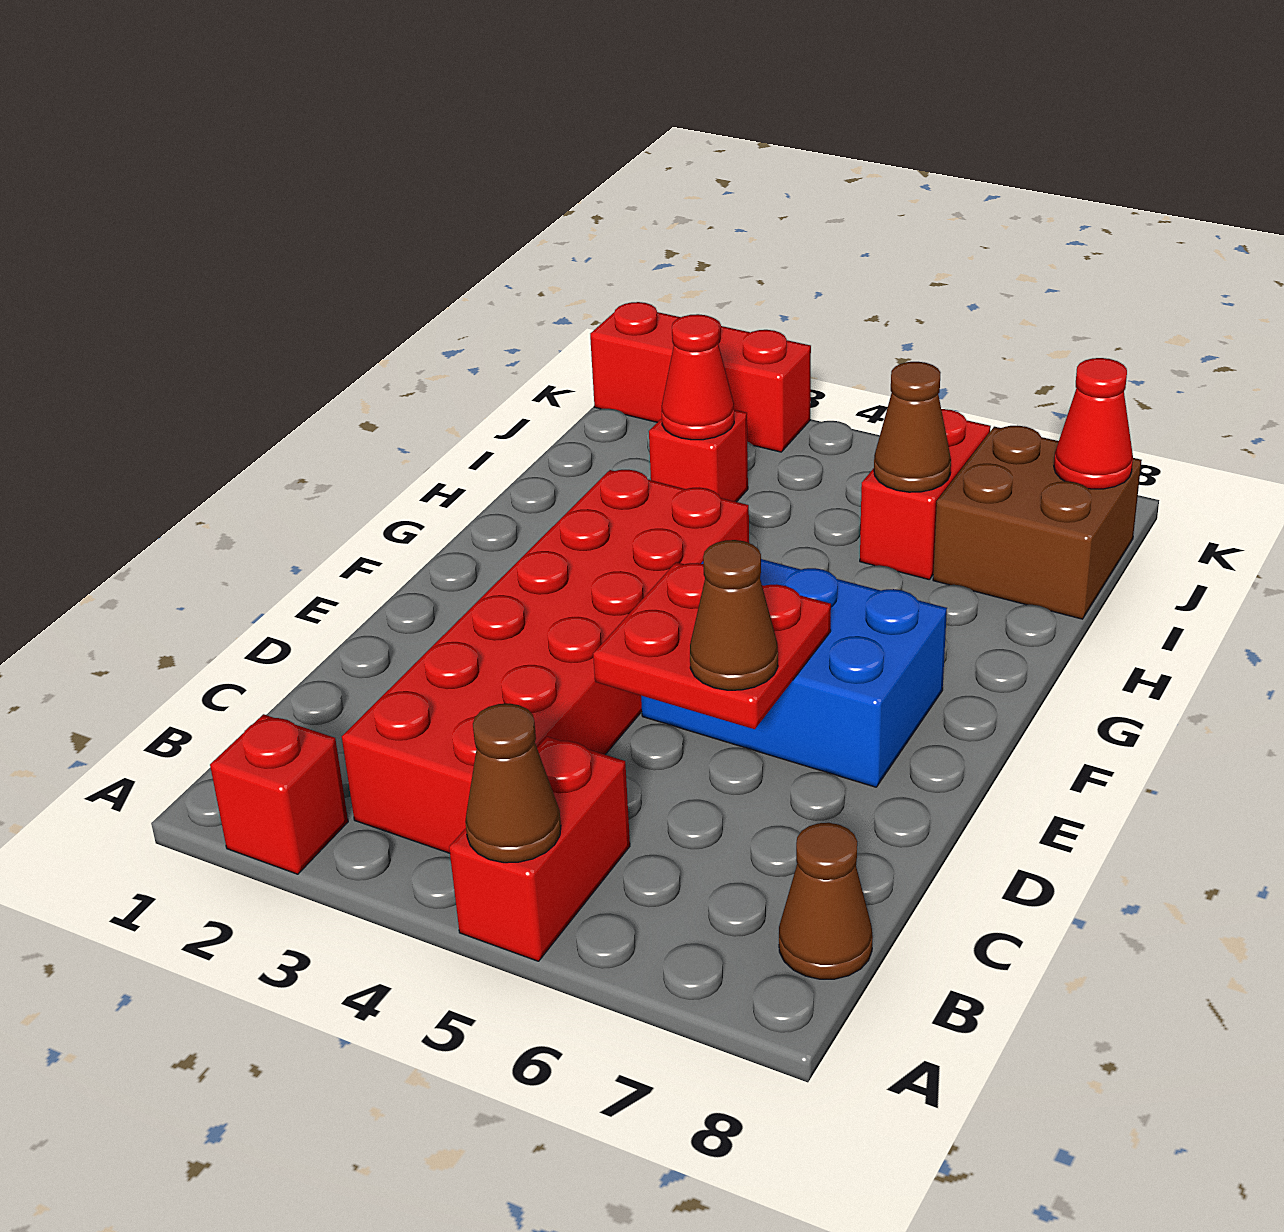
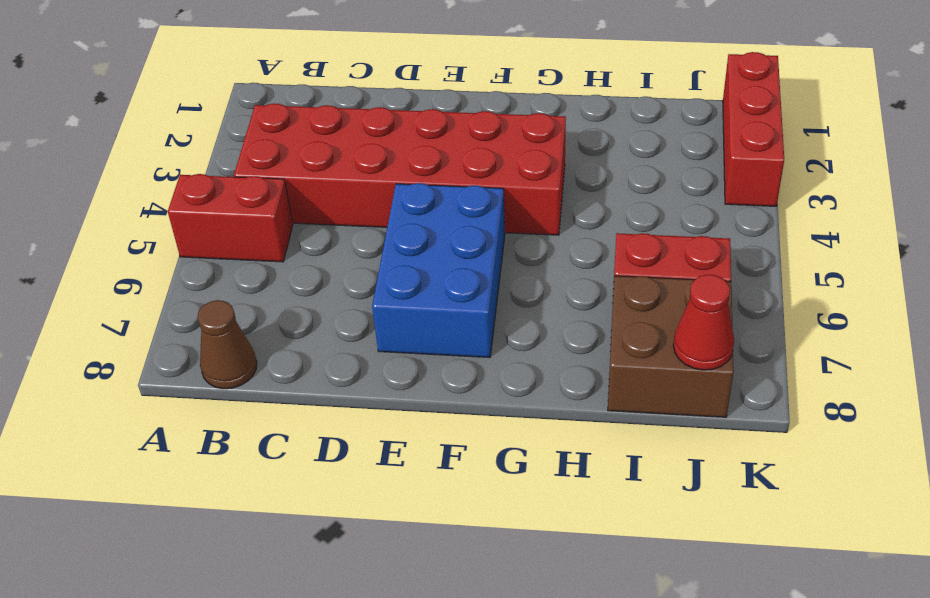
none -> red 1x1 brick [210,714,348,874]
none -> red 1x1 brick [649,410,748,502]
none -> brown 1x1 cone [465,704,561,863]

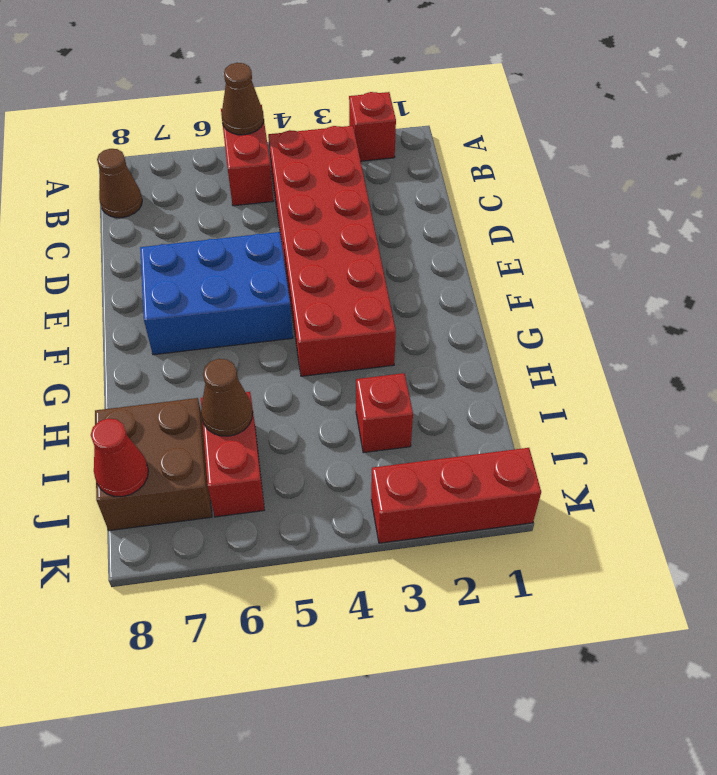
none -> red 2x2 plate [593,562,831,729]
none -> red 1x1 cone [662,314,734,440]
none -> brown 1x1 cone [690,540,778,690]

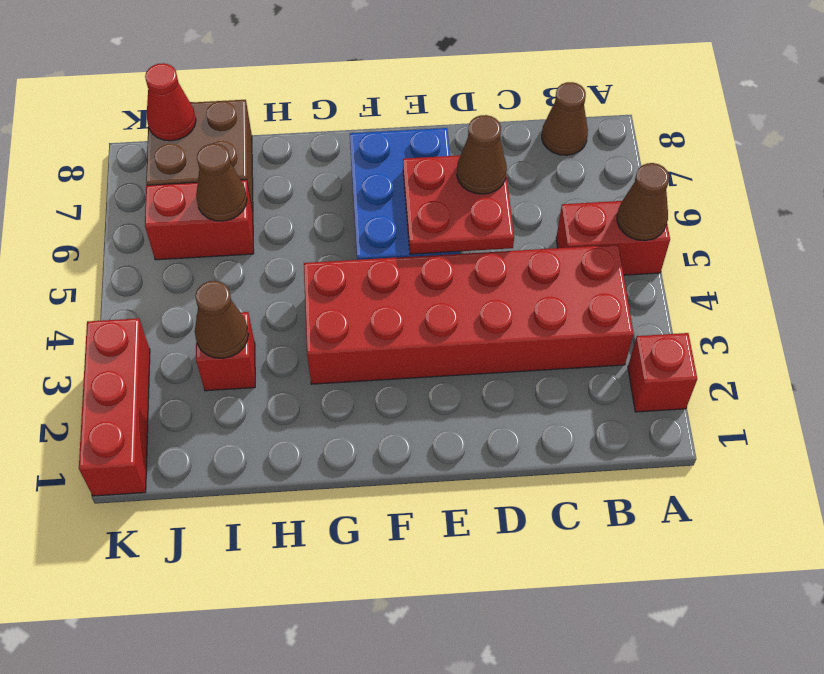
brown 1x1 cone [195,281,249,358] -> red 1x1 cone [662,314,734,440]

